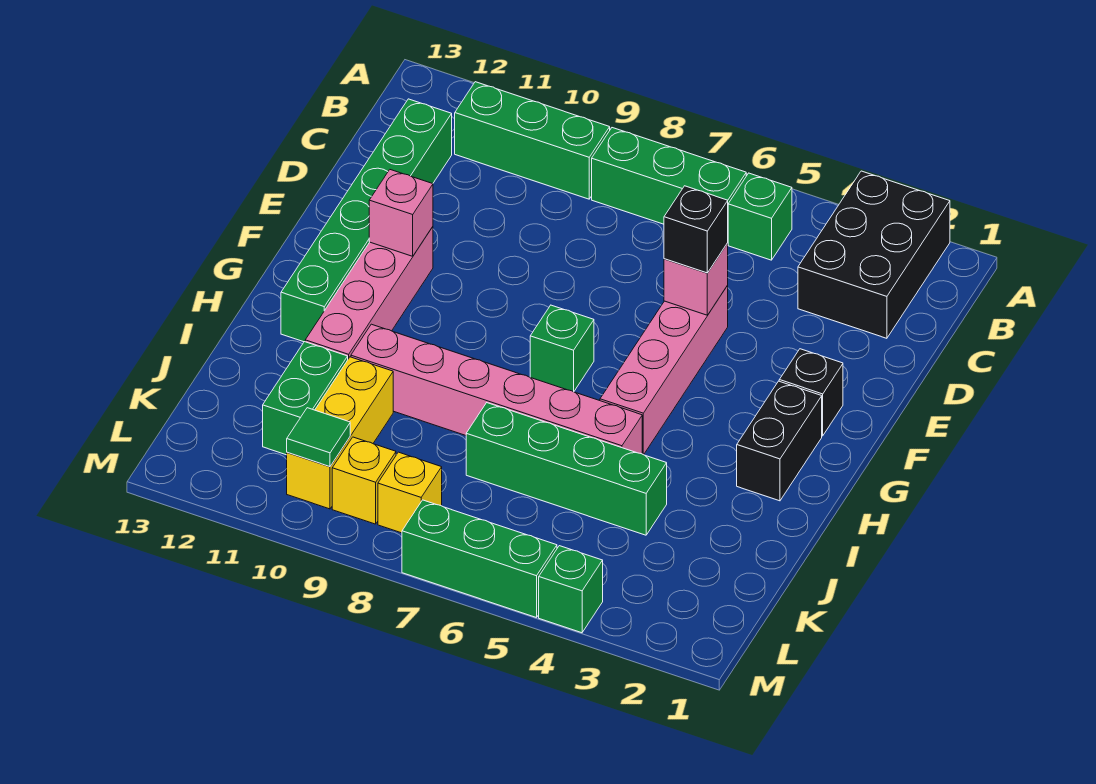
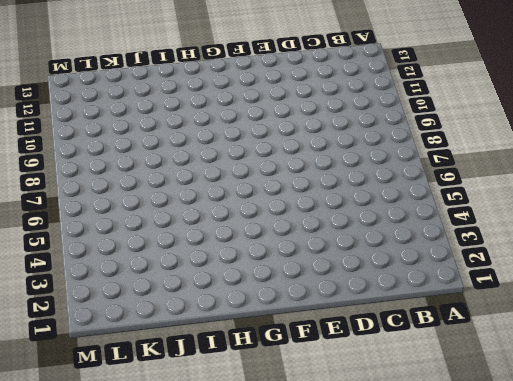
none -> black 2x3 brick [798,171,950,338]
none -> green 1x1 brick [728,173,792,260]
none -> green 1x3 brick [592,128,746,224]

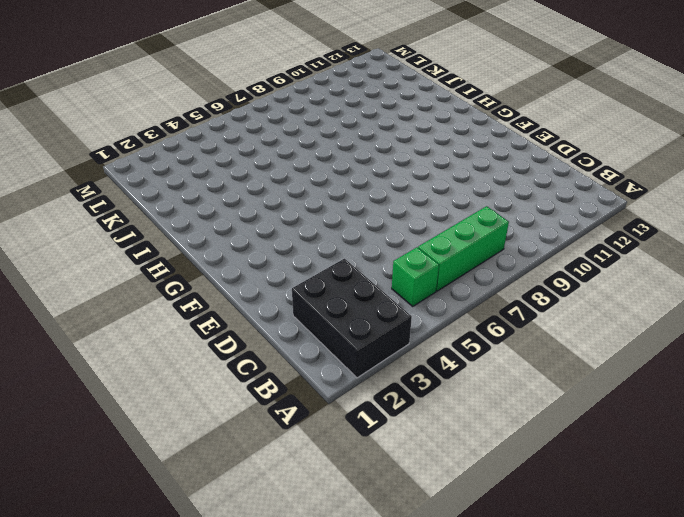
none -> green 1x3 brick [455,82,610,199]
none -> green 1x6 brick [281,99,452,342]
none -> pink 1x4 brick [600,286,728,455]

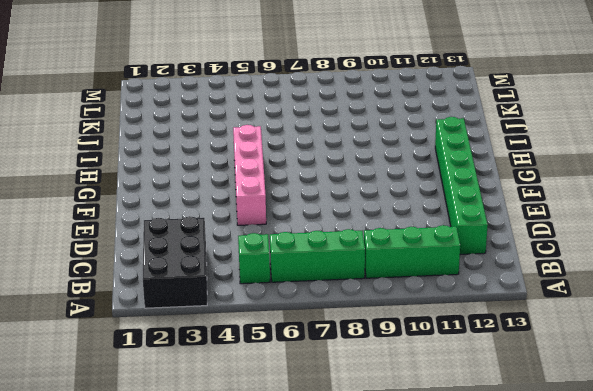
none -> black 1x1 brick [779,349,843,436]
none -> pink 1x4 brick [305,227,433,359]
none -> black 1x2 brick [737,381,822,501]

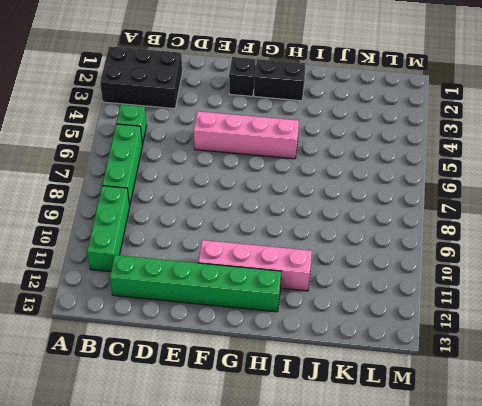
none -> green 1x1 brick [530,305,594,392]
none -> pink 1x6 brick [351,324,642,454]
none -> green 1x4 brick [466,403,667,535]

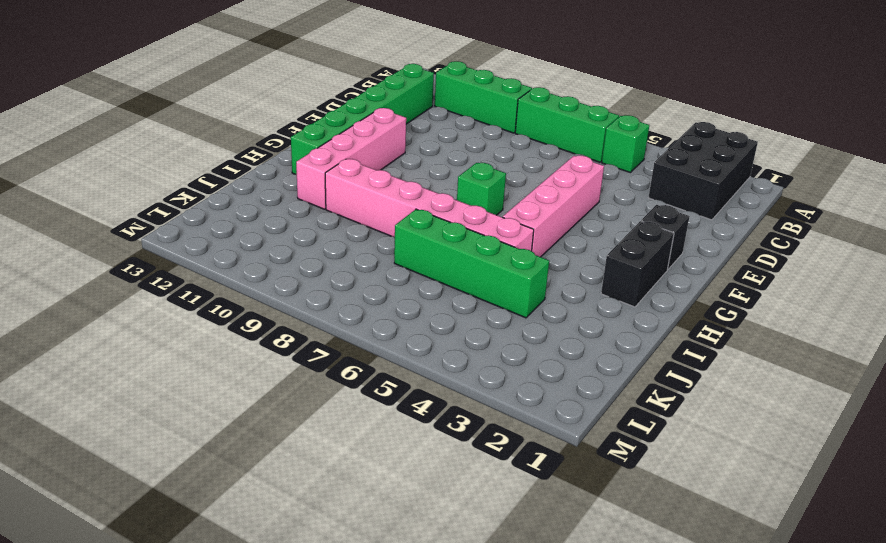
none -> yellow 1x3 brick [287,357,393,509]
none -> green 1x2 brick [263,342,348,455]
none -> yellow 1x1 brick [378,452,442,533]

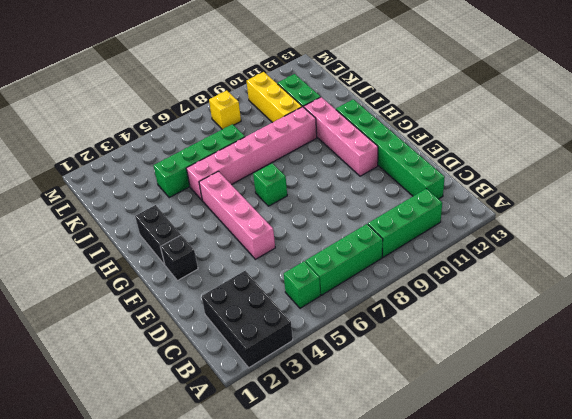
none -> yellow 1x1 brick [332,437,396,524]
none -> green 1x1 brick [539,546,603,633]
none -> green 1x3 brick [402,500,557,618]

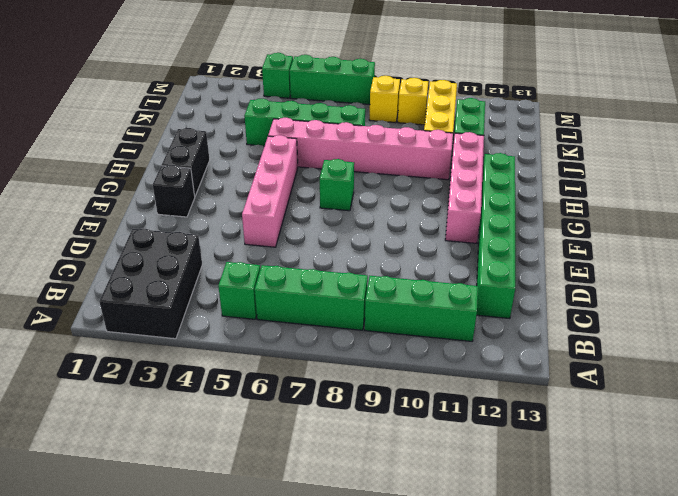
none -> pink 1x1 brick [664,243,728,315]
none -> pink 1x1 brick [369,170,433,256]
none -> green 1x1 tile [287,408,350,467]

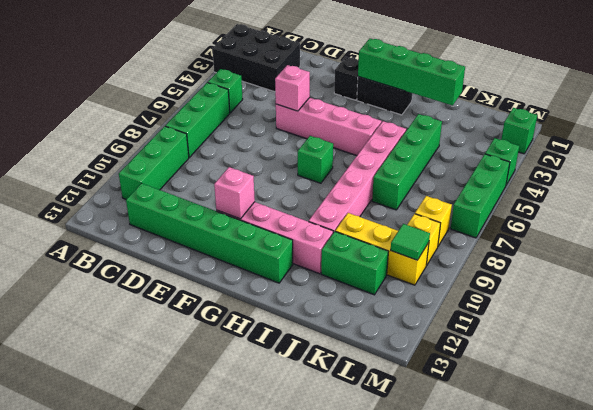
green 1x4 brick [358,39,465,105] -> none
green 1x1 brick [501,108,537,154] -> none
none -> black 1x1 brick [664,186,728,273]

